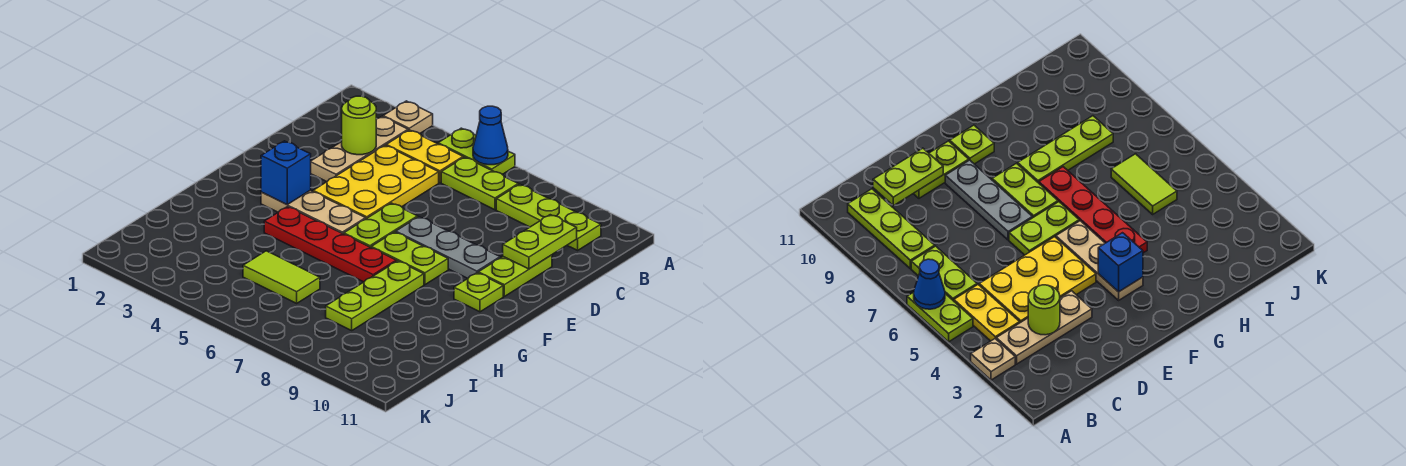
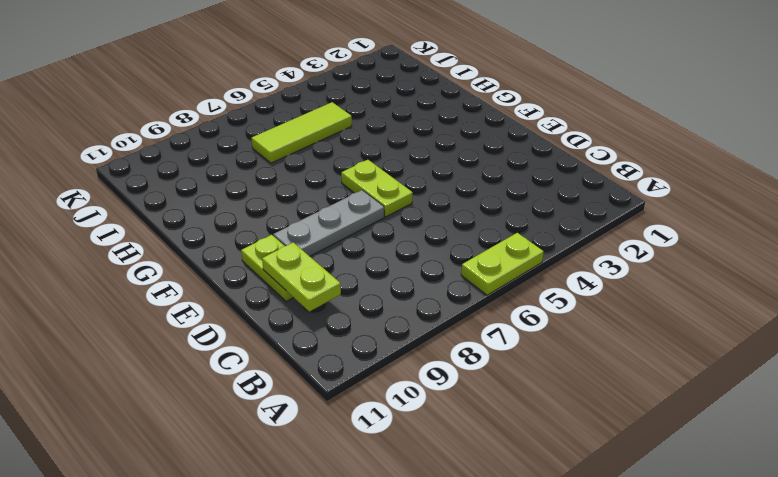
lime 1x3 tile [251,102,352,163] -> lime 1x2 tile [243,251,320,303]
none -> tan 1x1 plate [383,101,433,134]
none -> tan 1x3 plate [311,117,408,182]
none -> yellow 1x2 plate [386,130,463,183]

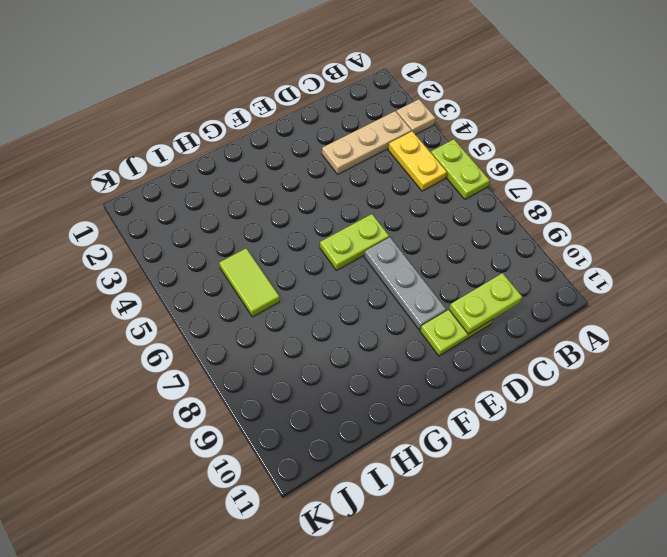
none -> lime 1x2 plate [441,157,518,210]
none -> lime 1x3 plate [496,184,601,250]
none -> yellow 2x3 plate [313,145,439,219]

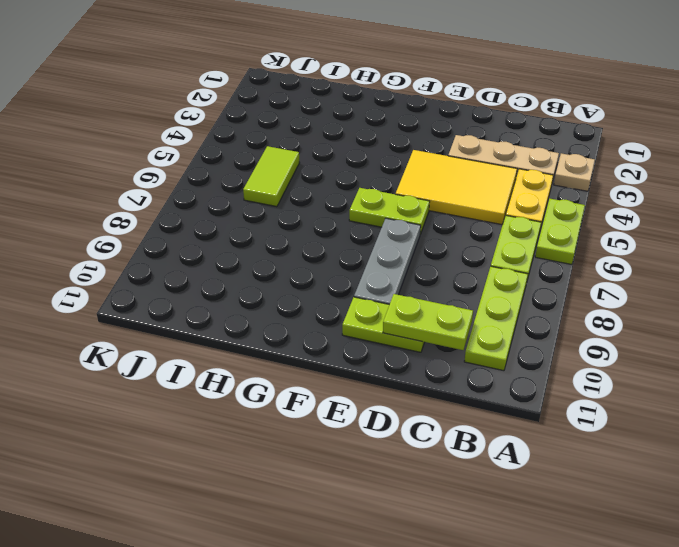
yellow 2x3 tile [396,150,517,225] -> yellow 2x3 plate [313,145,439,219]
none -> tan 1x3 plate [261,190,366,234]
none -> lime 1x2 plate [371,232,448,285]
none -> lime 1x1 plate [454,273,503,312]

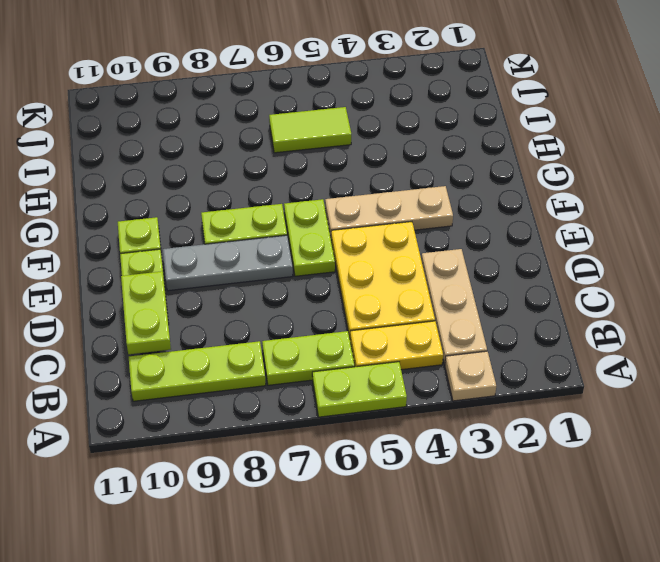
none -> red 1x4 plate [264,207,396,282]
none -> lime 1x3 plate [326,261,424,330]
none -> blue 1x1 cone [473,106,508,165]

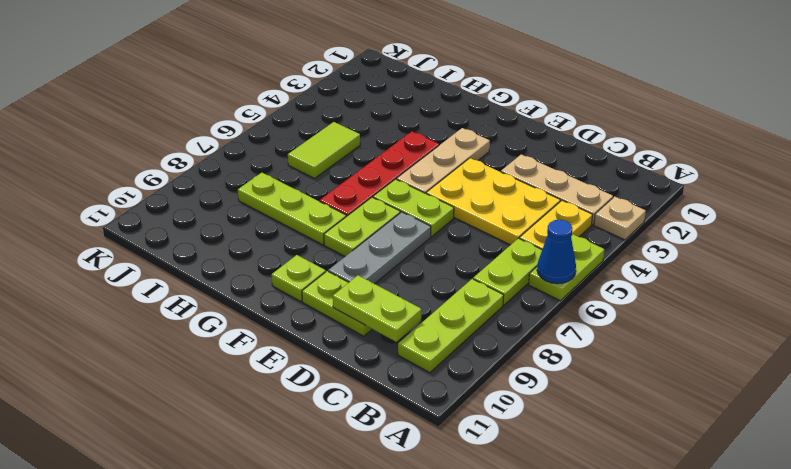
none -> lime 1x1 round brick [342,96,376,155]
none -> blue 1x1 brick [261,141,311,205]

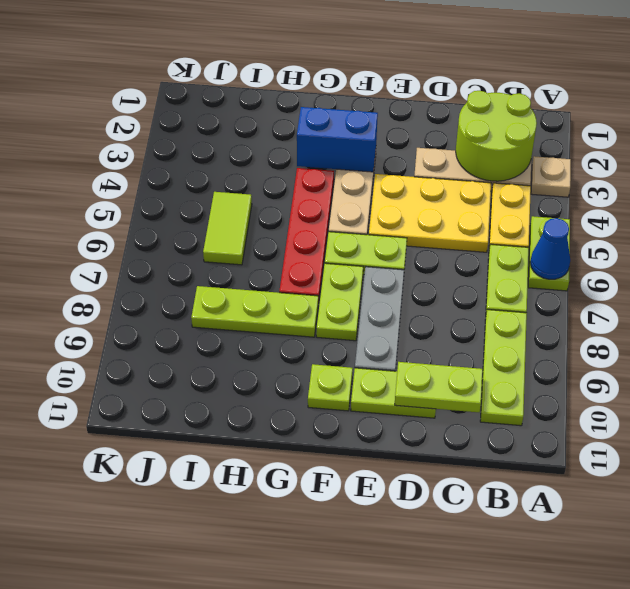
lime 2x2 round brick [456,91,537,181] -> lime 1x1 round brick [342,96,376,155]
blue 1x2 brick [297,107,378,172] -> blue 1x1 brick [261,141,311,205]

